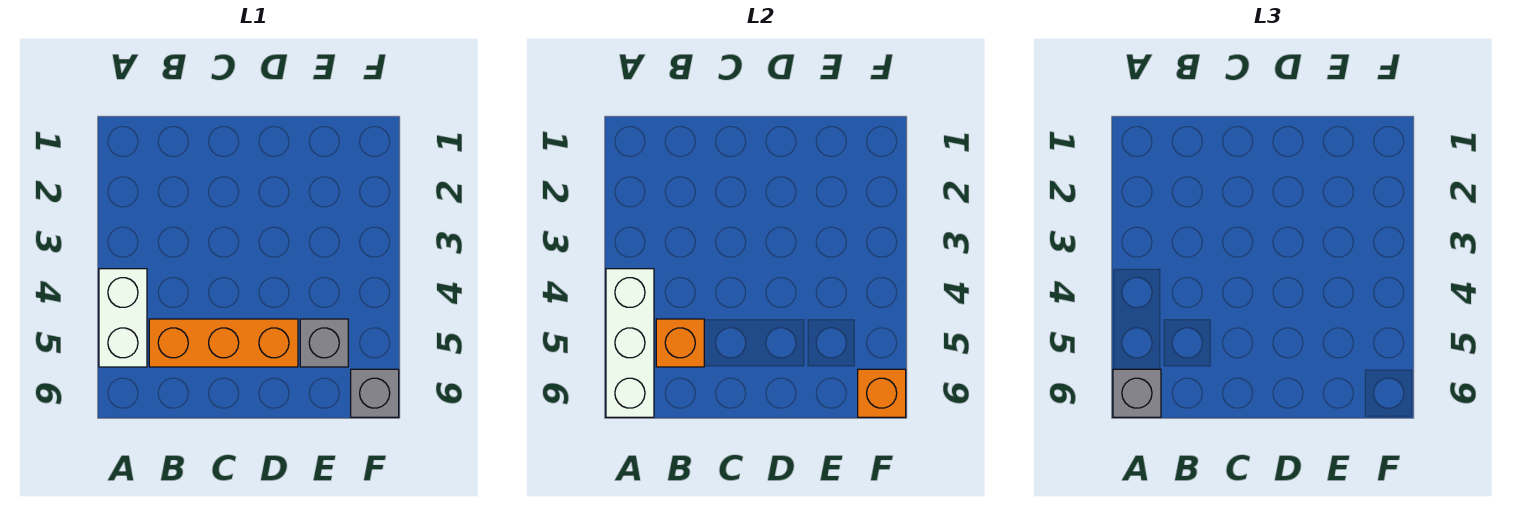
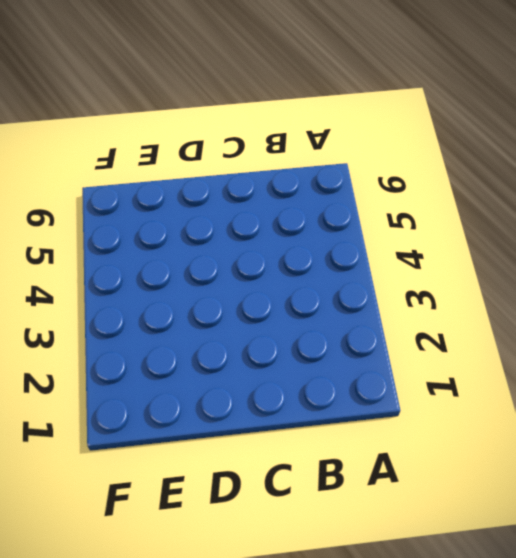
none -> white 1x2 brick [99,269,147,367]
none -> orange 1x3 brick [149,319,298,367]

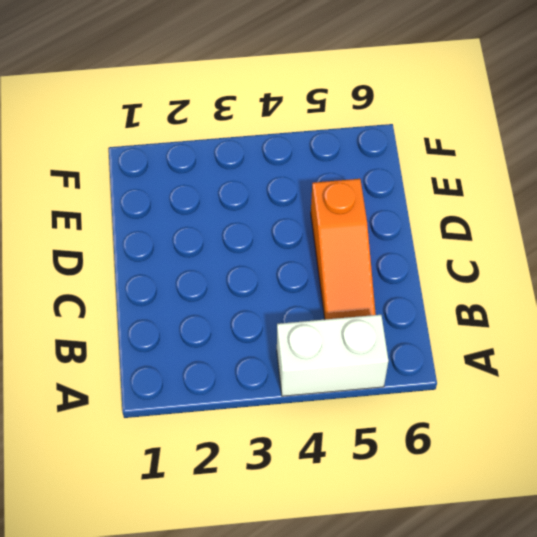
orange 1x3 slope [311,179,376,319] -> orange 1x3 brick [149,319,298,367]
none -> grey 1x1 brick [300,319,348,367]
none -> grey 1x1 brick [351,369,399,417]

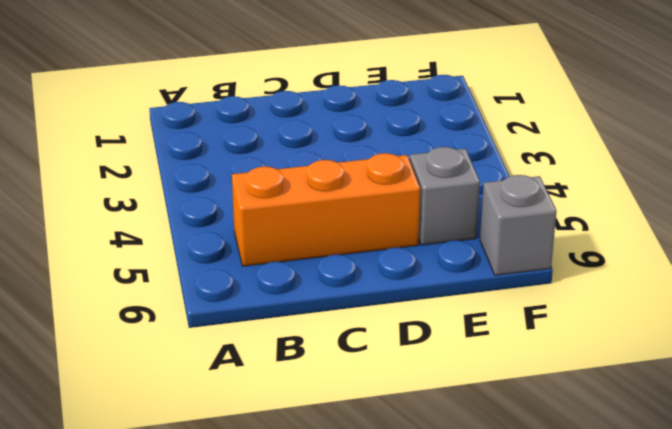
none -> white 1x2 brick [99,269,147,367]
none -> white 1x3 brick [606,269,654,417]

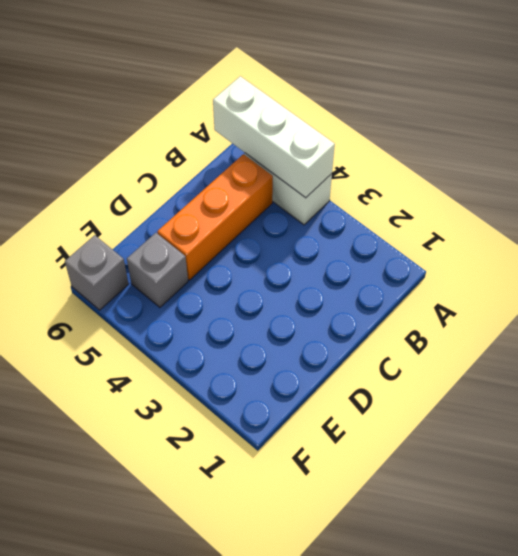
none -> orange 1x1 brick [656,319,704,367]
none -> orange 1x1 brick [858,369,906,417]

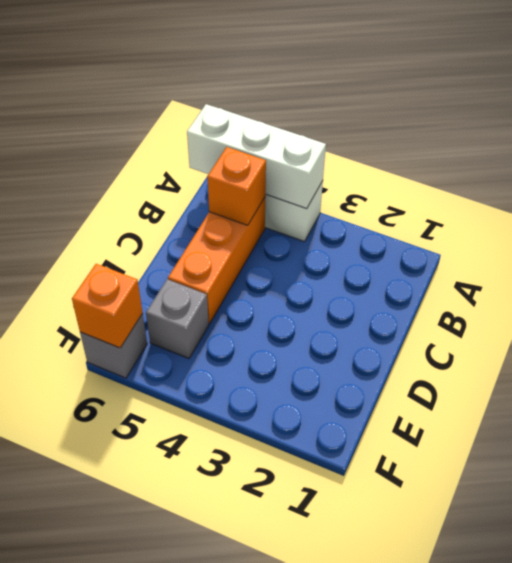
none -> grey 1x1 brick [1113,369,1161,417]

